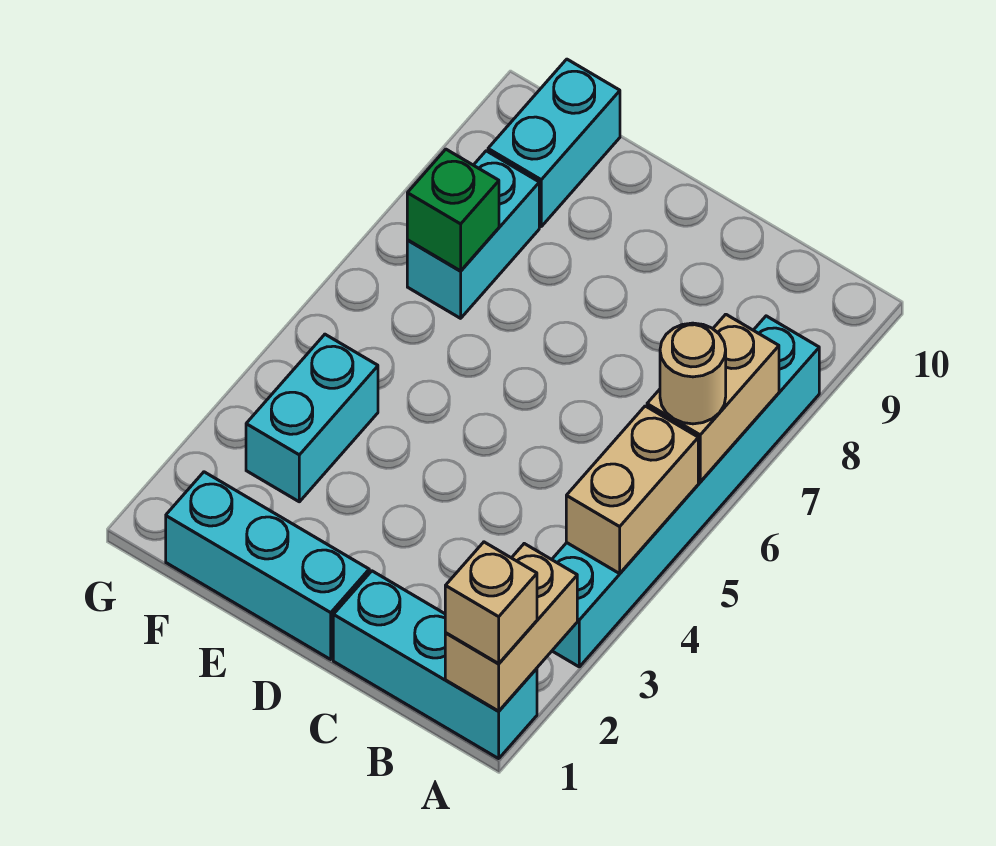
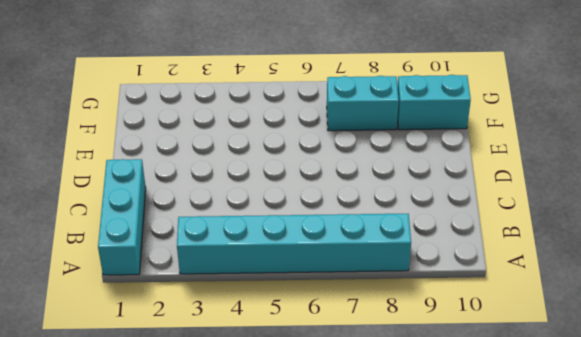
none -> cyan 1x3 brick [166,472,369,659]
none -> cyan 1x2 brick [246,334,378,502]
none -> tan 1x2 brick [445,544,577,711]

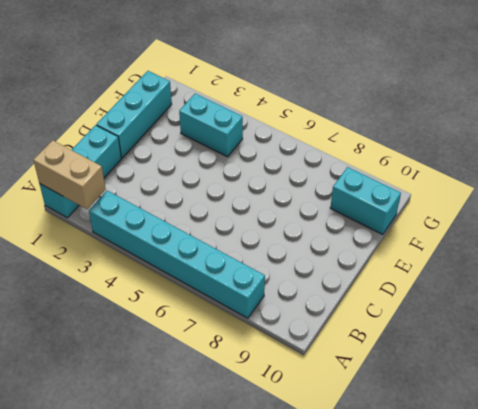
none -> cyan 1x2 brick [407,151,539,318]
none -> tan 1x2 brick [566,406,698,573]
none -> tan 1x2 brick [647,314,779,482]

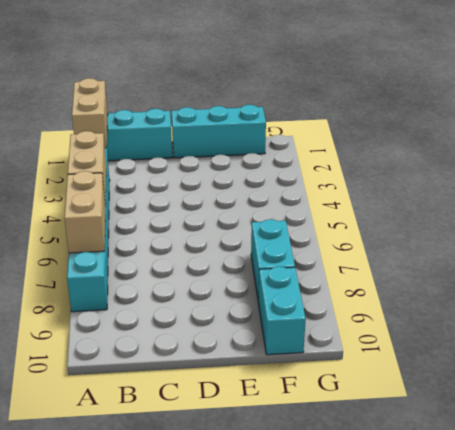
none -> cyan 1x2 brick [246,334,378,502]
none -> green 1x1 brick [407,149,499,271]
none -> tan 1x1 brick [445,542,537,664]

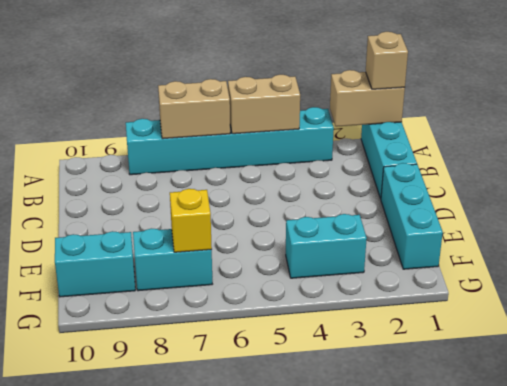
yellow 1x1 brick [170,189,212,252] -> green 1x1 brick [407,149,499,271]
none -> tan 1x1 round brick [660,323,726,424]

